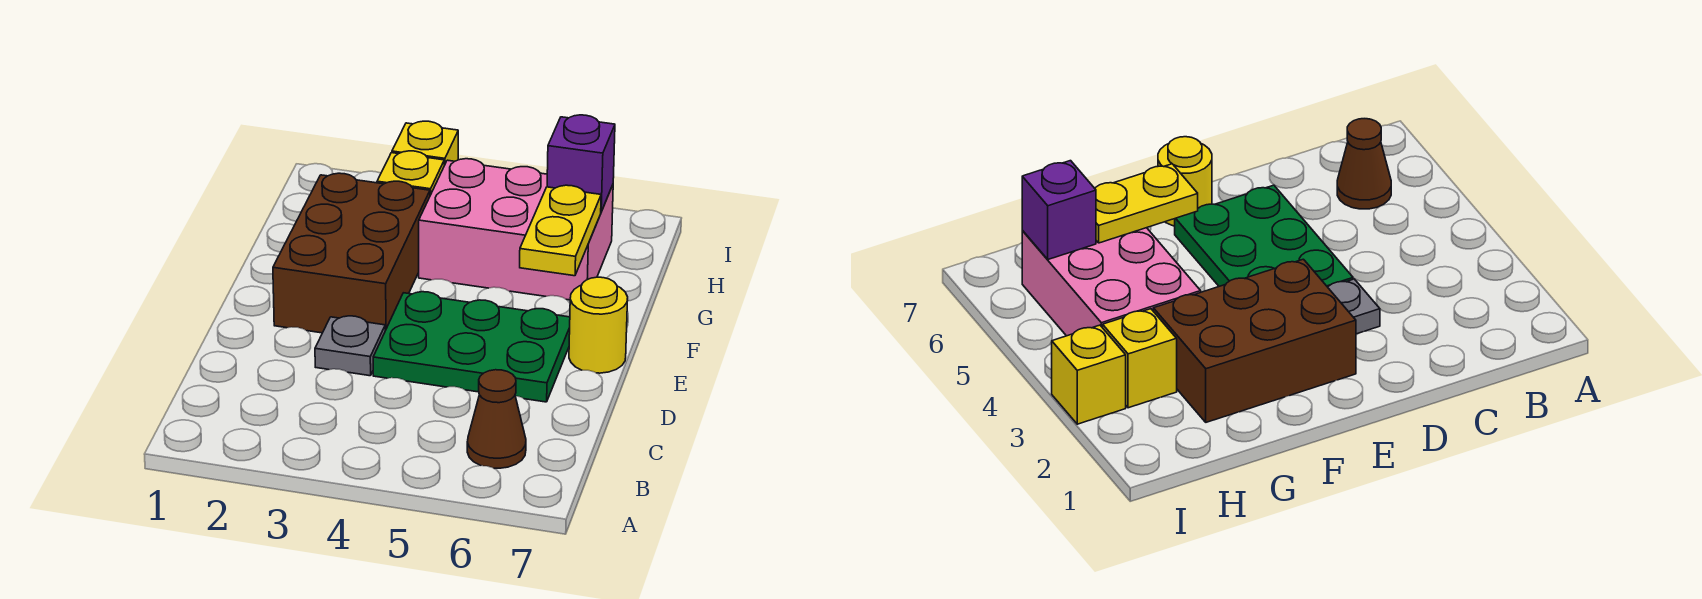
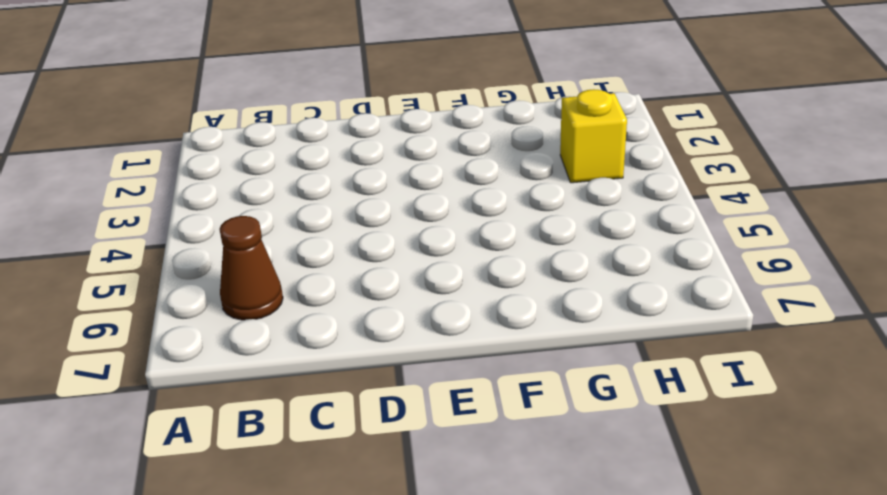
none -> grey 1x1 plate [315,316,385,376]
none -> green 2x3 plate [373,292,570,402]

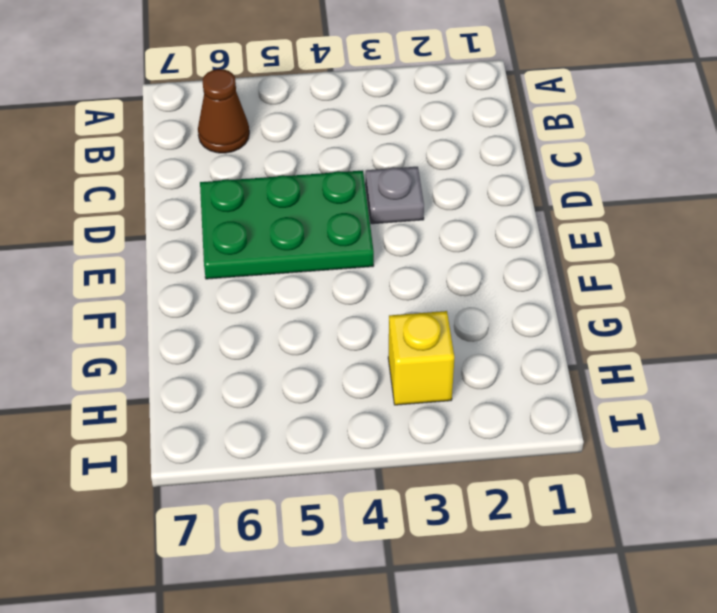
none -> brown 2x3 brick [273,173,430,333]
none -> yellow 1x1 round brick [569,277,628,373]

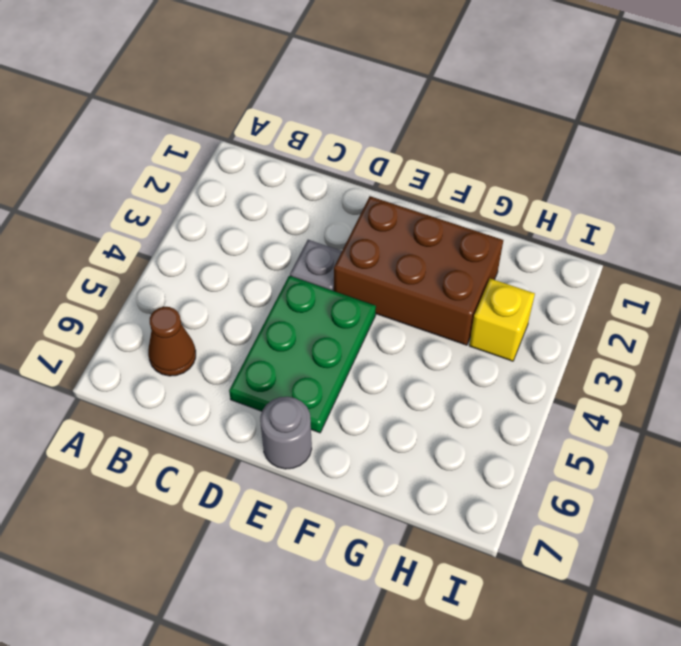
grey 1x1 round brick [260,397,312,469] -> yellow 1x1 round brick [569,277,628,373]
none -> pink 2x3 brick [419,159,613,300]
none -> yellow 1x1 brick [392,121,458,165]

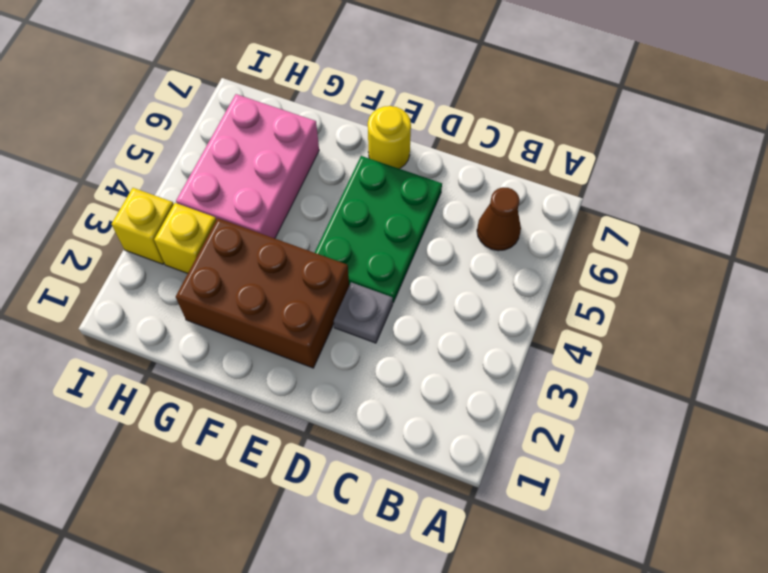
none -> yellow 1x2 plate [520,185,601,276]
none -> purple 1x1 brick [547,115,615,212]

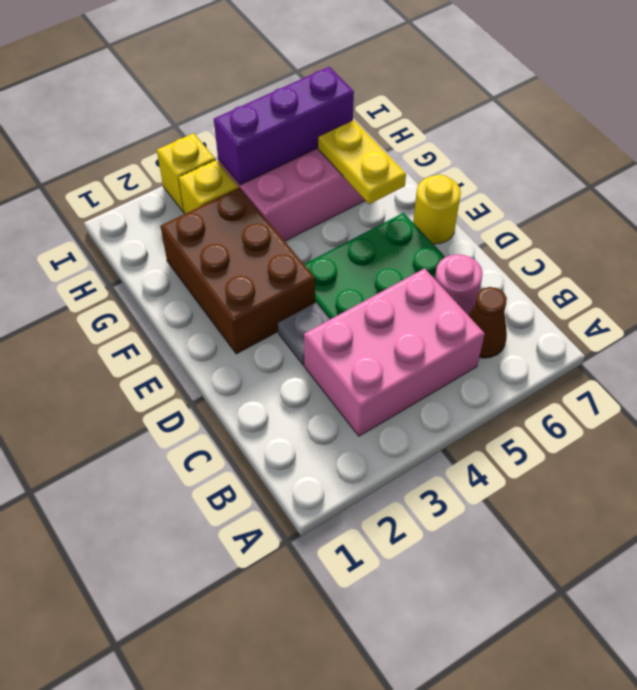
pink 2x3 brick [304,268,485,436] -> none
pink 1x1 round brick [435,254,483,316] -> none
purple 1x3 brick [214,67,354,185] -> purple 1x1 brick [547,115,615,212]

